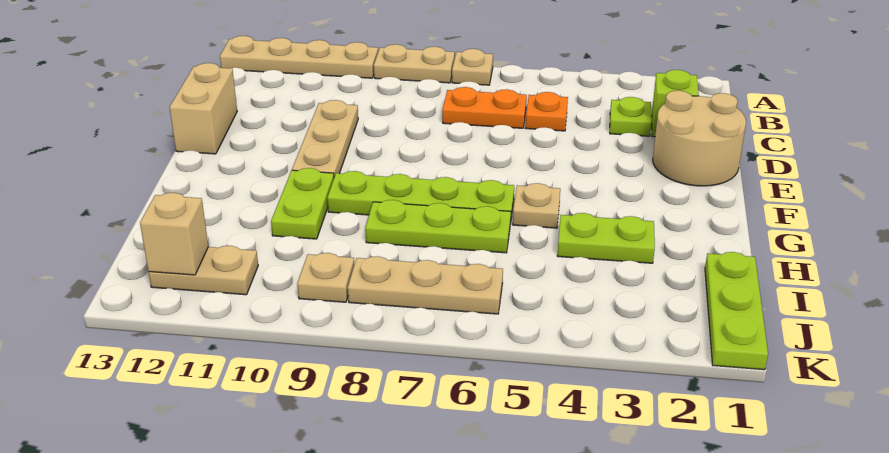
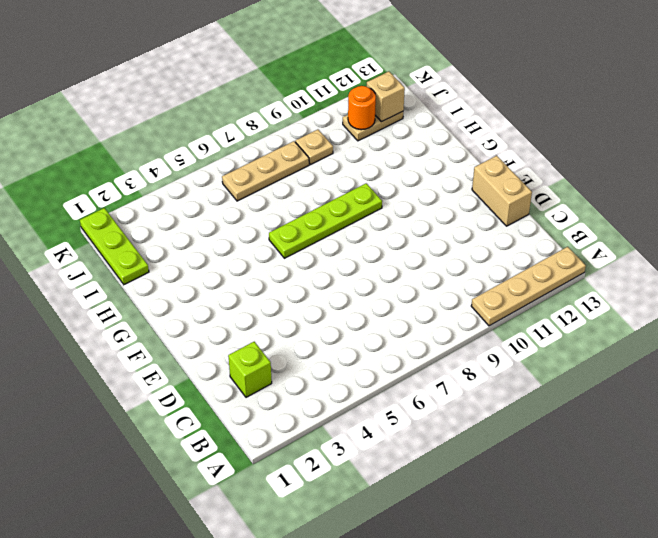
orange 1x1 round brick [348,86,376,130] -> none
none -> tan 1x1 plate [452,49,493,85]
none -> tan 1x2 plate [374,44,455,83]
none -> lime 1x1 plate [610,97,652,136]

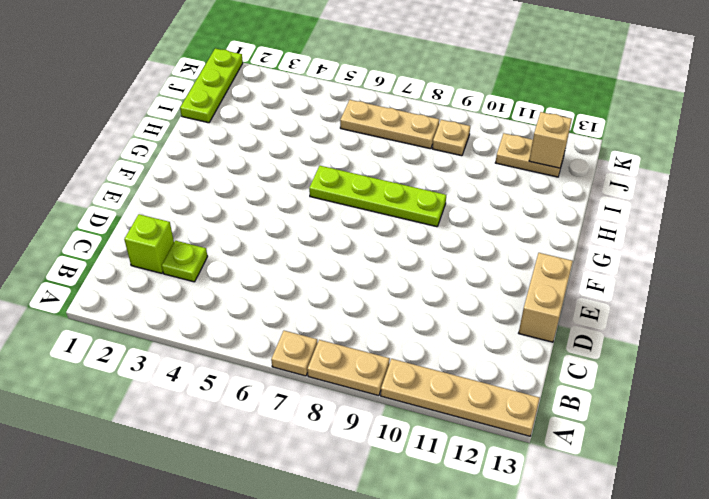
none -> orange 1x1 plate [526,92,568,131]
none -> orange 1x2 plate [442,87,527,128]
none -> tan 2x2 round brick [653,91,746,186]

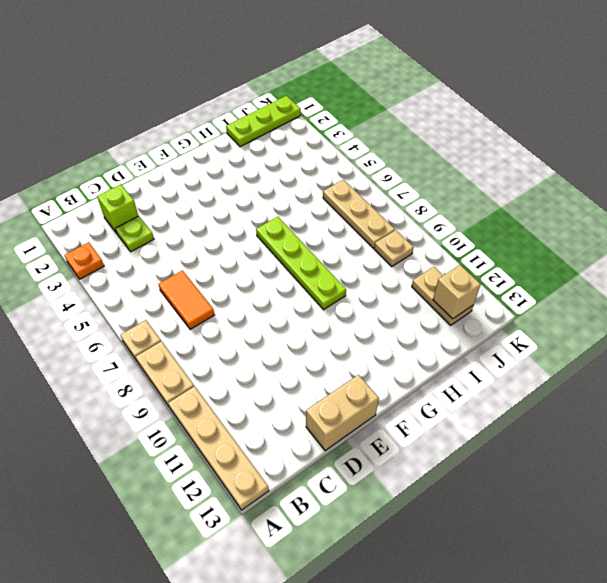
orange 1x1 plate [64,242,104,279] -> orange 1x1 plate moved to [526,92,568,131]
orange 1x2 tile [159,270,214,330] -> orange 1x2 plate [442,87,527,128]
none -> tan 2x2 round brick [653,91,746,186]
none -> tan 1x3 plate [292,100,358,177]
none -> tan 1x1 plate [513,183,560,228]

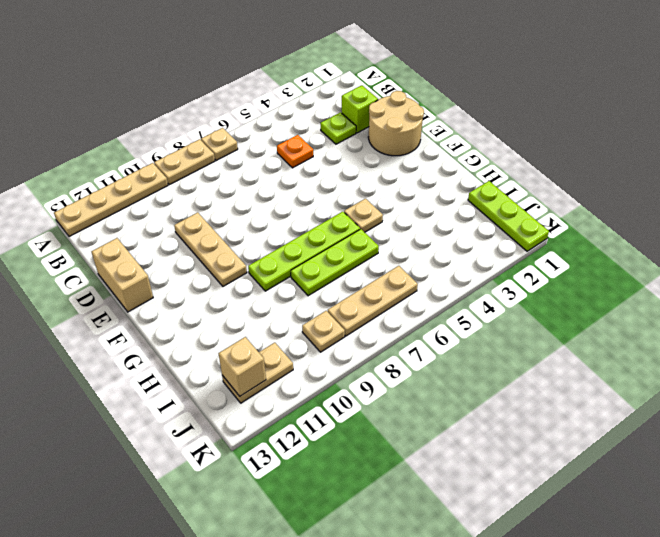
none -> orange 1x2 plate [442,87,527,128]
none -> lime 1x2 plate [271,168,334,239]
none -> lime 1x2 plate [557,213,655,263]

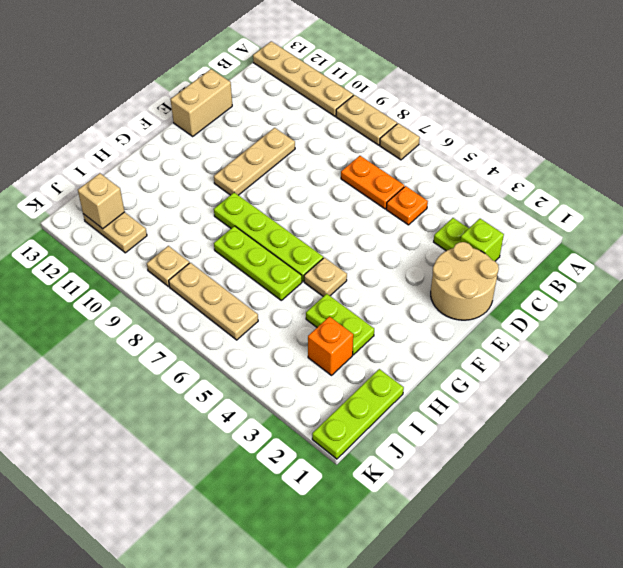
orange 1x1 brick [308,317,353,375] -> none
none -> lime 1x2 plate [271,168,334,239]

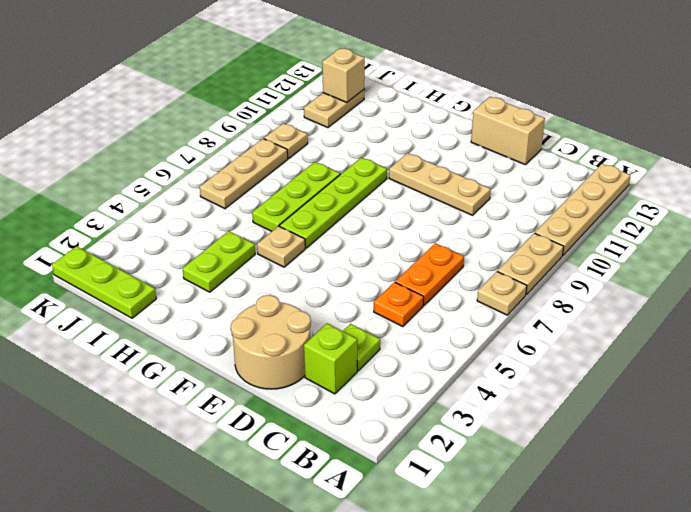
none -> lime 1x2 plate [271,168,334,239]

